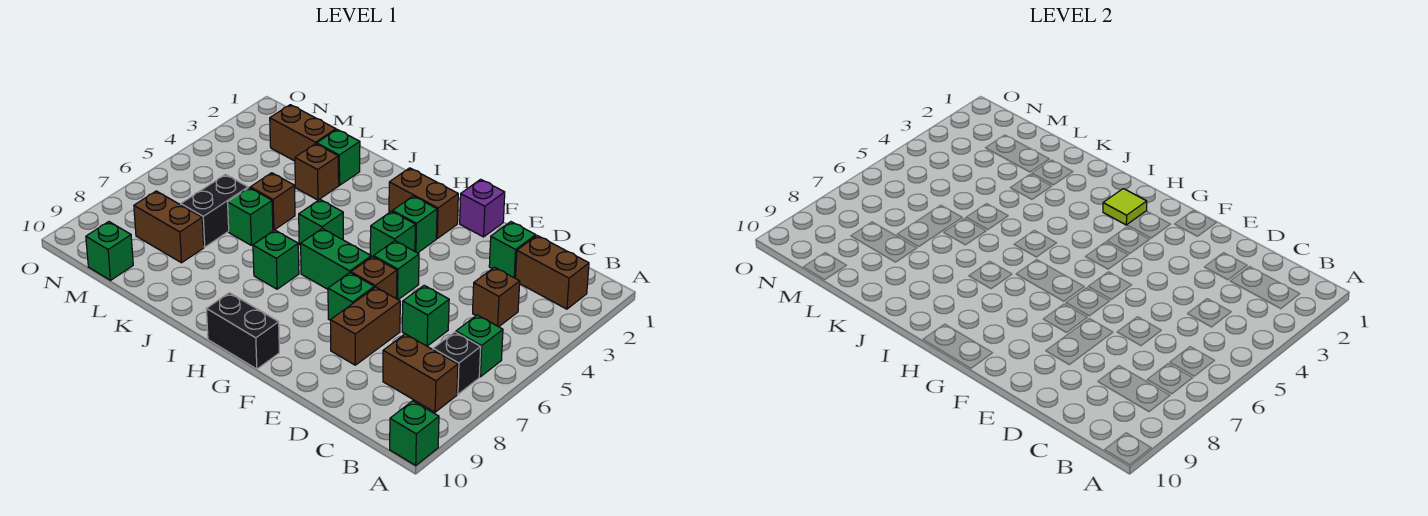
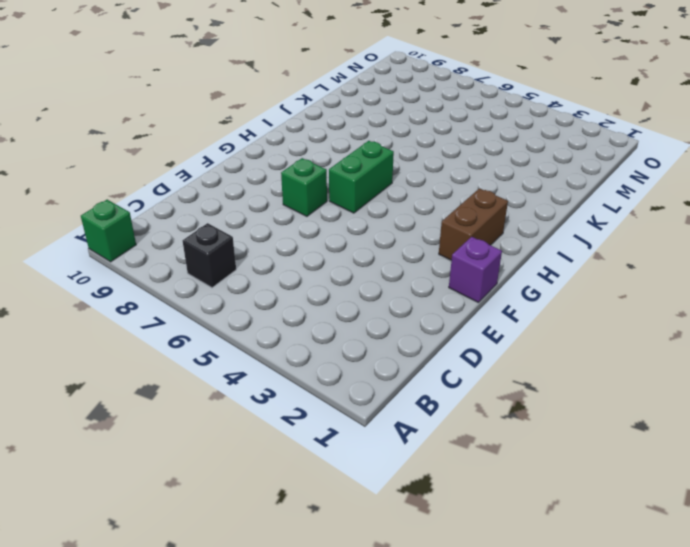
none -> brown 1x2 brick [515,236,589,309]
none -> green 1x1 brick [456,315,503,377]
none -> brown 1x2 brick [383,334,458,412]

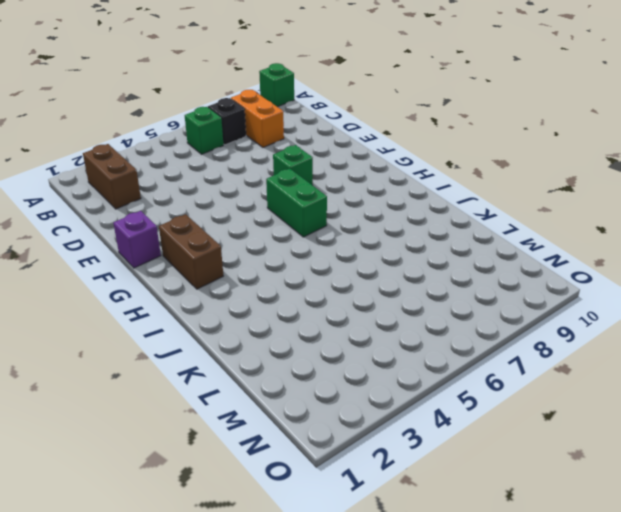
orange 1x2 brick [231,90,284,147] -> brown 1x2 brick [383,334,458,412]
none -> brown 1x1 brick [473,267,520,327]
none -> green 1x1 brick [489,222,536,278]
none -> green 1x1 brick [402,285,449,346]

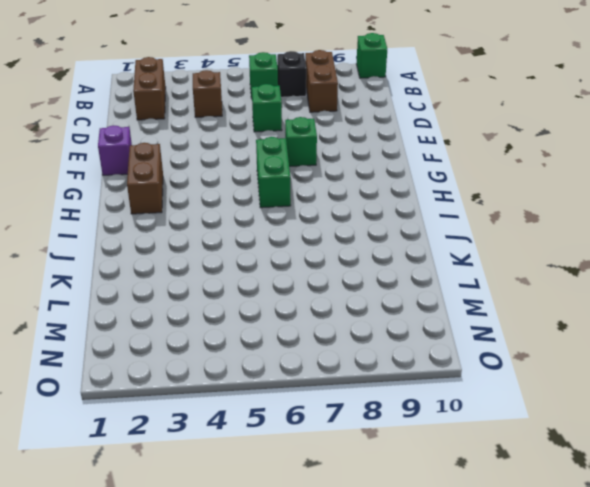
none -> green 1x1 brick [489,222,536,278]
none -> brown 1x2 brick [331,287,400,365]
none -> green 1x1 brick [374,241,419,300]

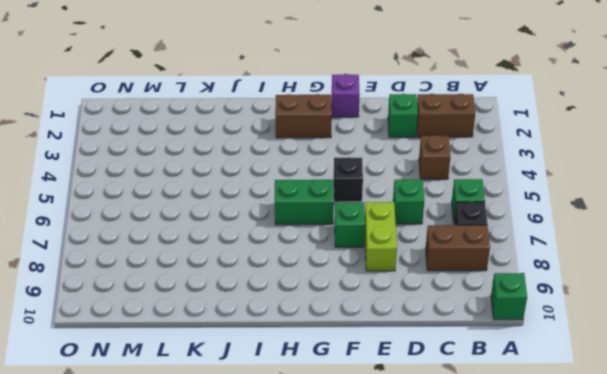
lime 1x2 brick [365,202,397,271] -> brown 1x2 brick [331,287,400,365]
black 1x1 brick [334,157,363,202] -> green 1x1 brick [374,241,419,300]
none -> brown 1x1 brick [351,257,397,299]
none -> green 1x1 brick [393,196,437,253]
none -> green 1x1 brick [370,211,415,257]

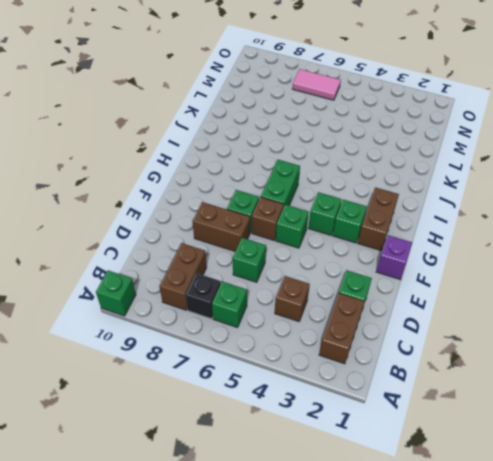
pink 1x2 tile [292,69,341,100] -> none
none -> black 1x2 brick [206,293,279,369]
none -> green 1x1 brick [299,199,343,245]
none -> green 1x1 brick [253,230,299,289]

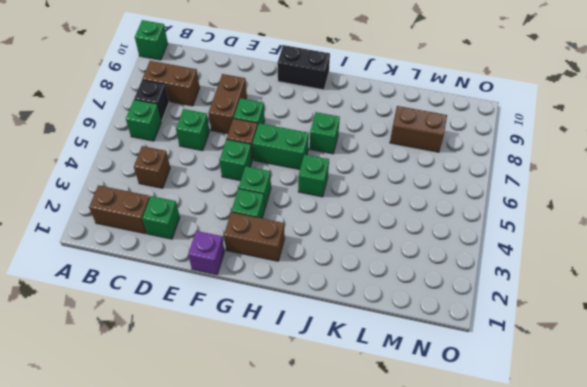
none -> green 1x1 brick [317,130,360,185]
none -> brown 1x1 brick [295,144,339,200]
none -> brown 1x1 brick [250,173,295,230]

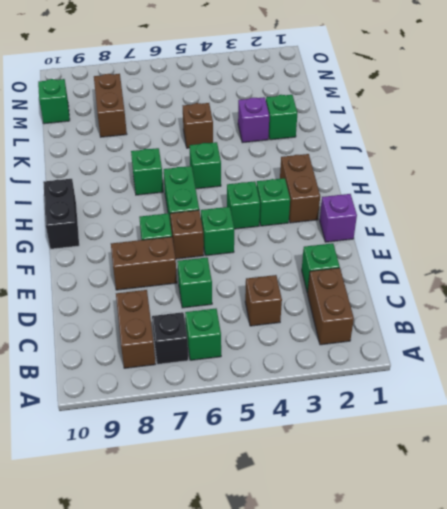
purple 1x1 brick [238,97,269,143] -> brown 1x1 brick [295,144,339,200]
none -> green 1x1 brick [390,401,439,465]
none -> green 1x1 brick [228,188,273,245]
none -> brown 1x2 brick [270,105,336,161]

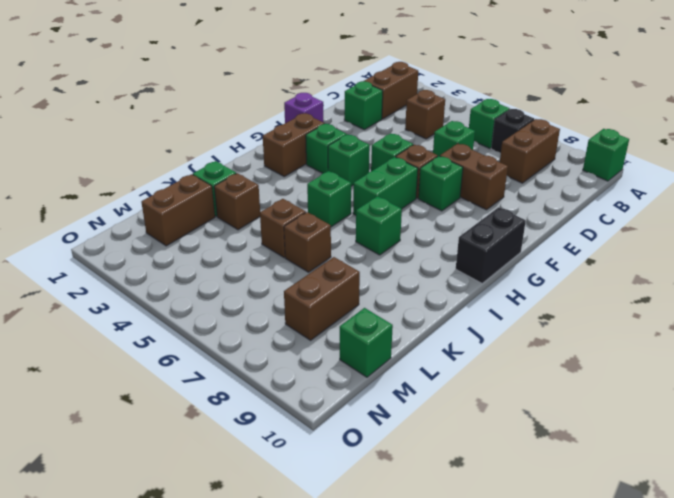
brown 1x1 brick [284,212,331,272] -> green 1x1 brick [228,188,273,245]
none -> black 1x2 brick [181,174,248,247]
none -> lime 1x1 tile [1103,189,1147,225]

